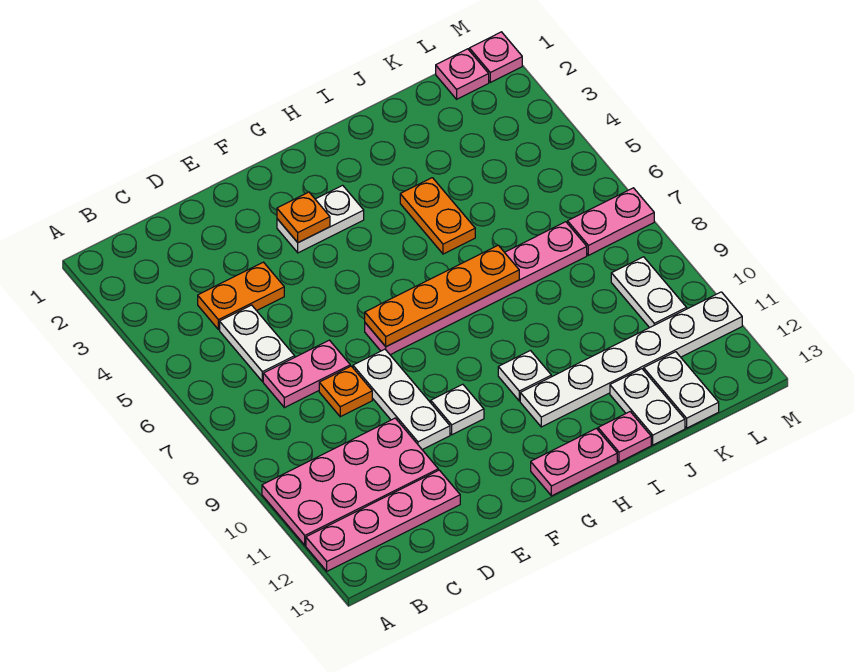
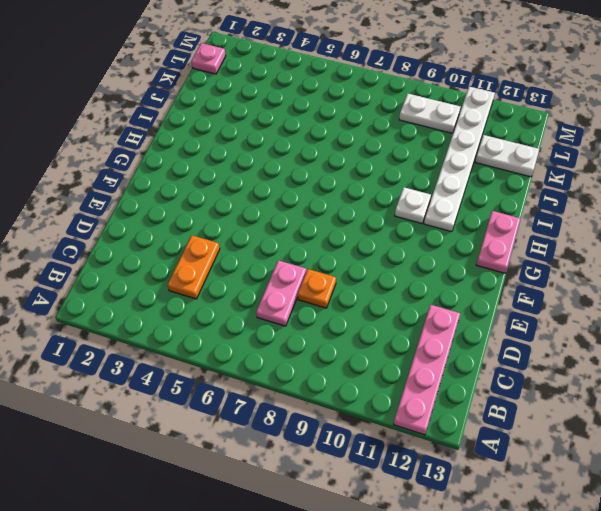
none -> pink 2x4 plate [262,418,438,545]
none -> white 1x2 plate [220,305,295,382]
none -> white 1x3 plate [353,349,450,450]

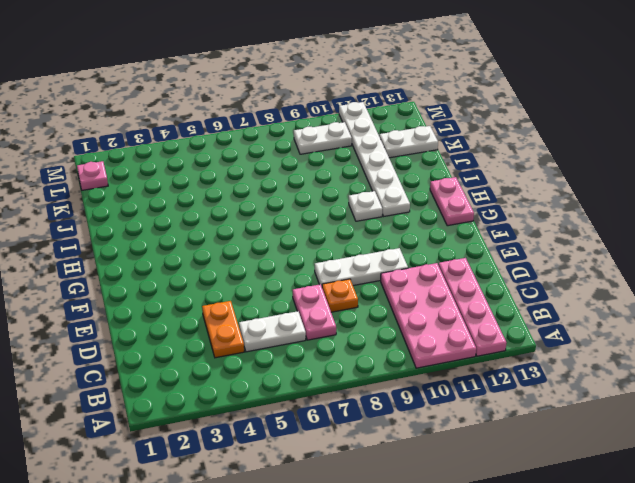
none -> white 1x2 plate [277,185,364,253]
none -> pink 1x6 plate [365,222,587,355]
none -> white 1x1 plate [431,384,484,435]

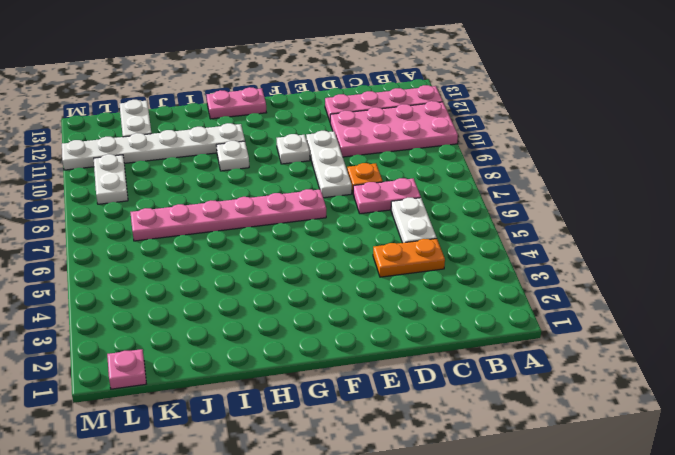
none -> white 1x2 plate [277,185,364,253]
none -> orange 1x2 plate [400,178,475,254]
none -> pink 1x1 plate [598,412,651,462]

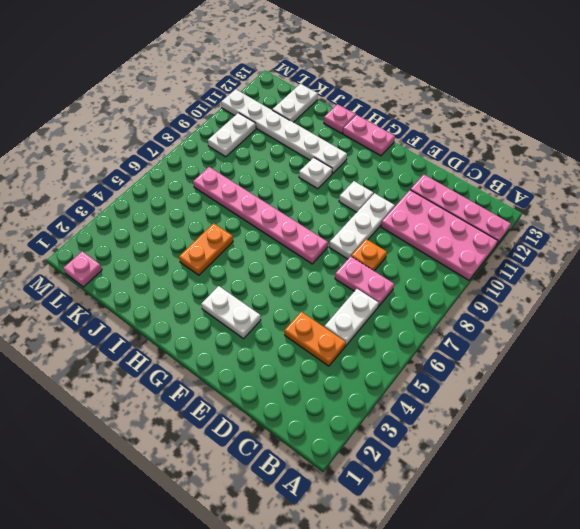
none -> white 1x2 plate [610,369,685,445]
none -> pink 1x2 plate [568,188,654,255]
none -> pink 1x1 plate [469,32,522,82]

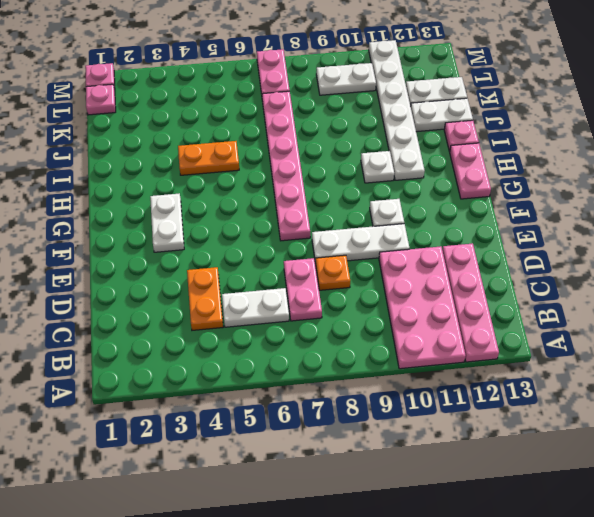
none -> orange 1x1 plate [277,192,330,243]
none -> orange 1x4 plate [365,245,519,347]

